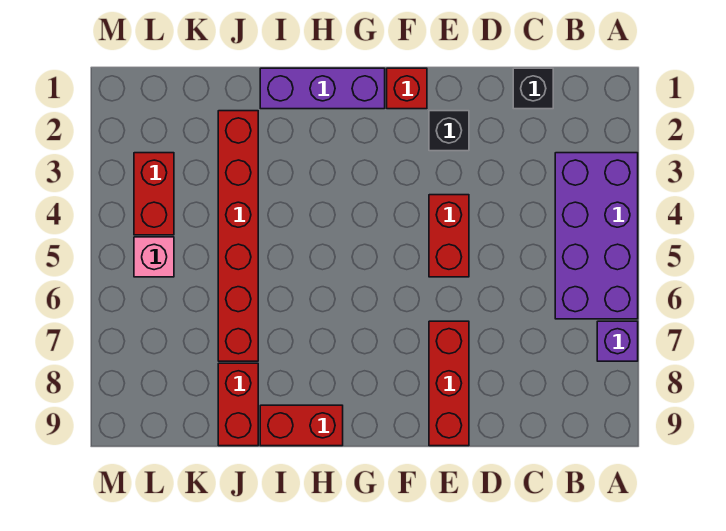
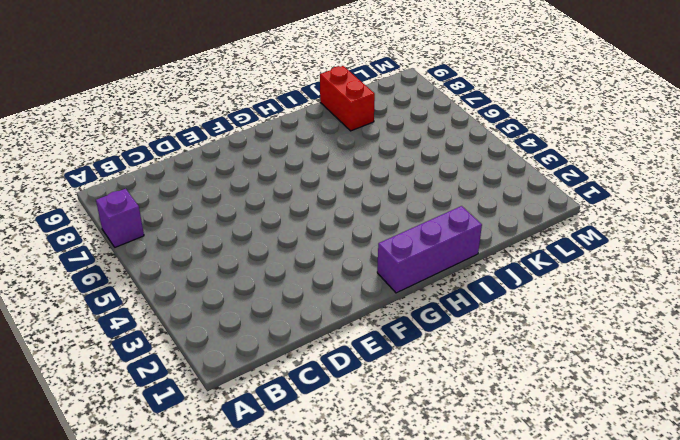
none -> purple 2x4 brick [555,153,638,319]
none -> black 1x1 brick [513,68,553,109]
none -> black 1x1 brick [429,111,469,151]

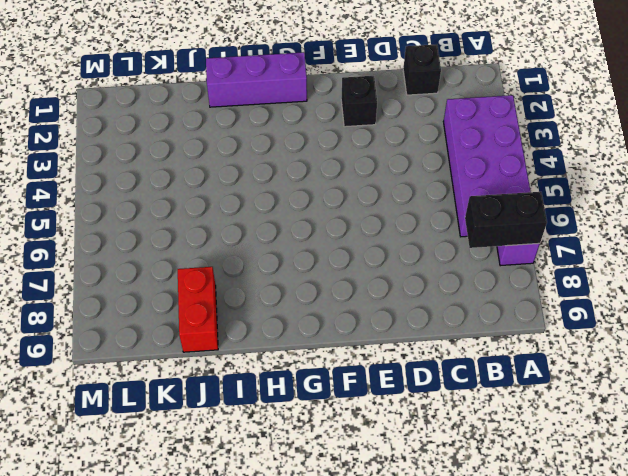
black 1x2 brick [465,192,547,248] -> none
none -> red 1x2 brick [429,195,469,277]
none -> red 1x3 brick [429,321,469,446]
none -> red 1x1 brick [387,68,427,109]

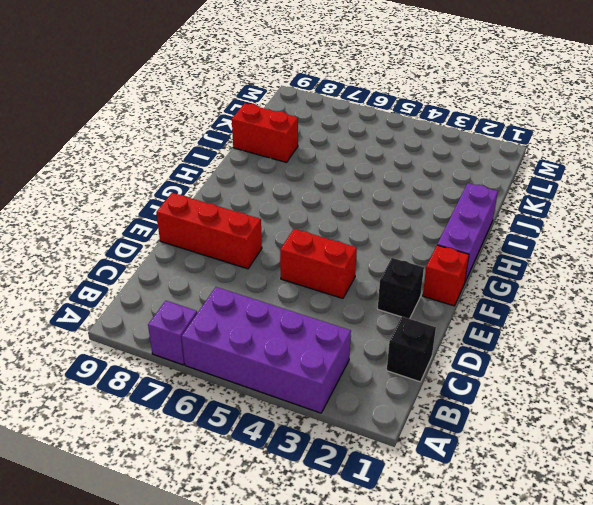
none -> red 1x2 brick [260,405,343,446]
none -> red 1x6 brick [218,111,258,361]
none -> red 1x2 brick [134,153,174,235]

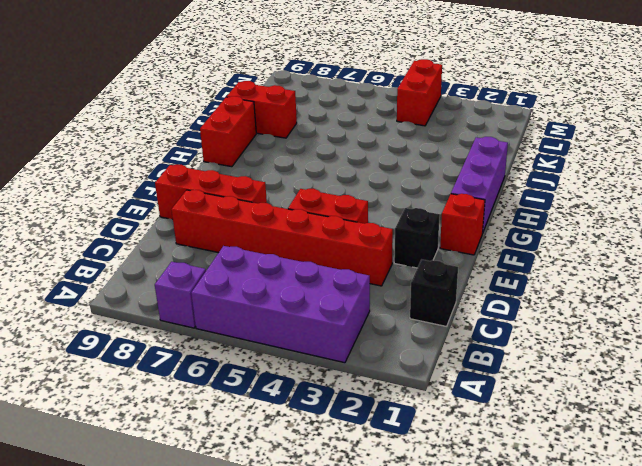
red 1x6 brick [172,190,393,286] -> red 1x6 brick moved to [218,111,258,361]
red 1x2 brick [397,59,442,126] -> red 1x2 brick turned to [134,153,174,235]
none -> pink 1x1 brick [134,237,174,277]

